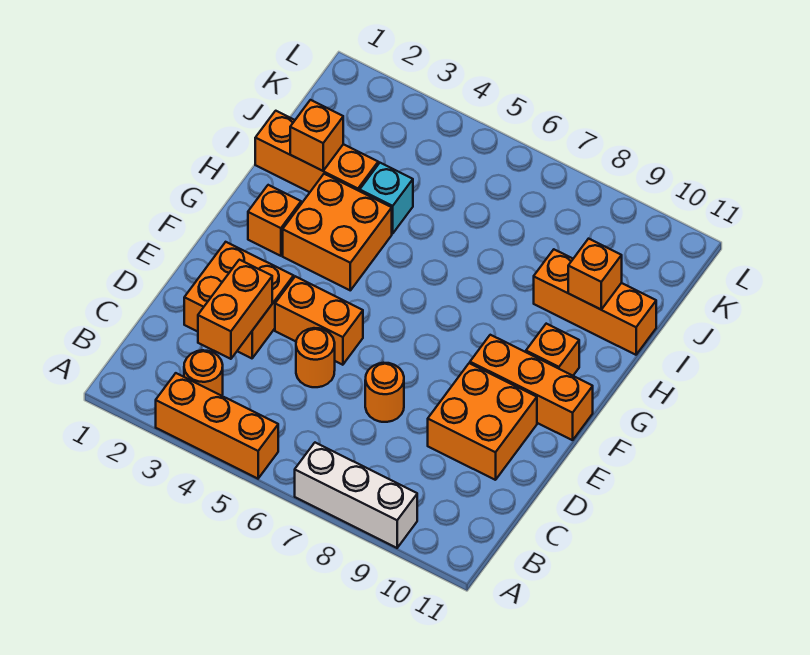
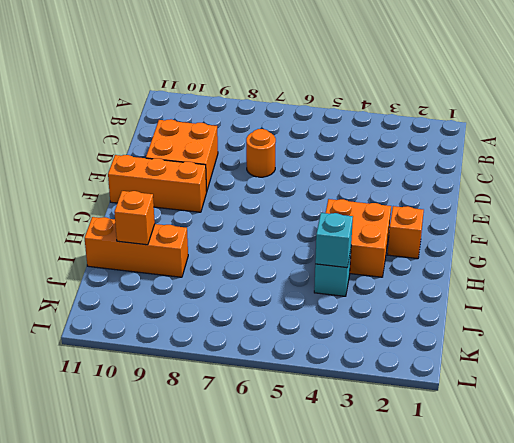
cyan 1x1 brick [315,213,353,268] -> none
none -> orange 1x3 brick [156,373,278,479]
none -> white 1x3 brick [295,443,417,548]
none -> orange 1x1 round brick [184,350,223,396]

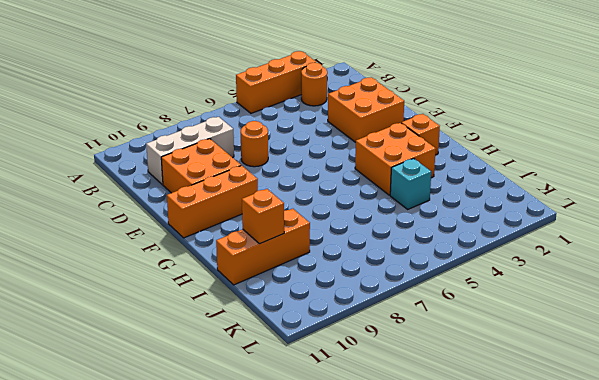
white 1x3 brick [146,117,234,185] -> white 1x3 brick moved to [295,443,417,548]
none -> orange 1x1 round brick [296,328,335,387]
none -> orange 1x2 brick [275,276,363,365]
none -> orange 1x1 brick [526,324,579,376]

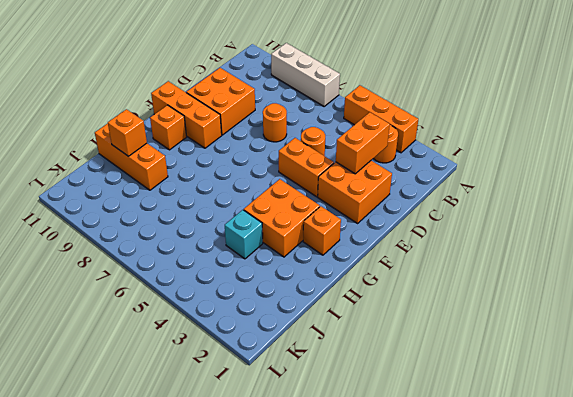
none -> orange 1x3 brick [255,111,378,192]
none -> orange 1x1 brick [290,100,343,171]

